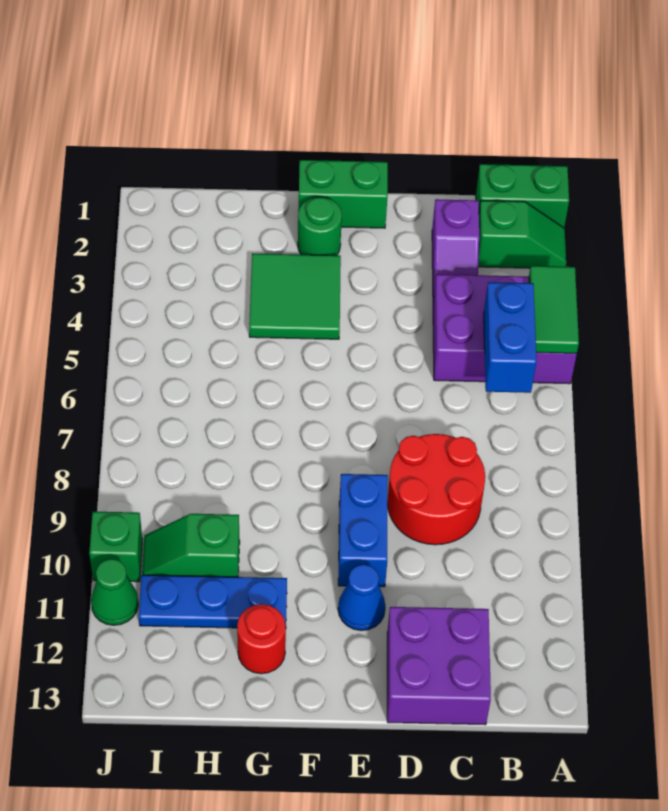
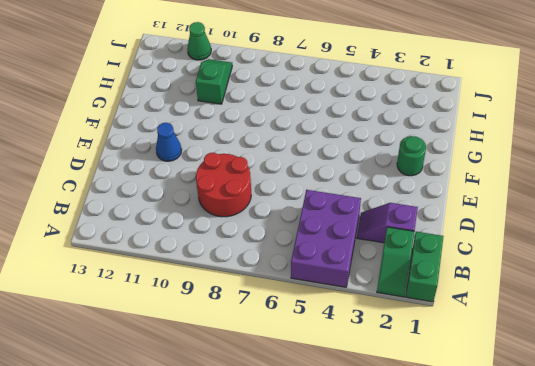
none -> purple 2x2 brick [387,607,491,725]
none -> green 1x2 brick [298,160,388,228]
none -> blue 1x2 brick [338,474,388,587]

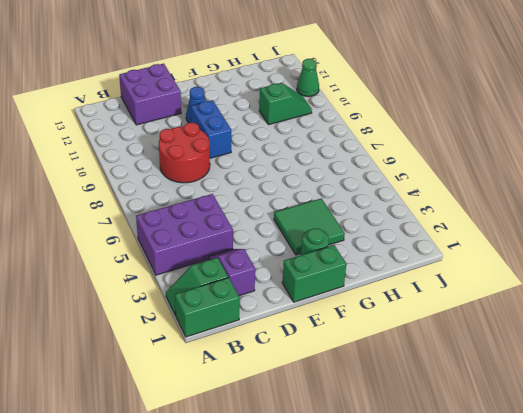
none -> blue 1x3 plate [139,575,287,628]
none -> red 1x1 round brick [237,604,286,674]
none -> green 1x1 brick [89,512,142,582]

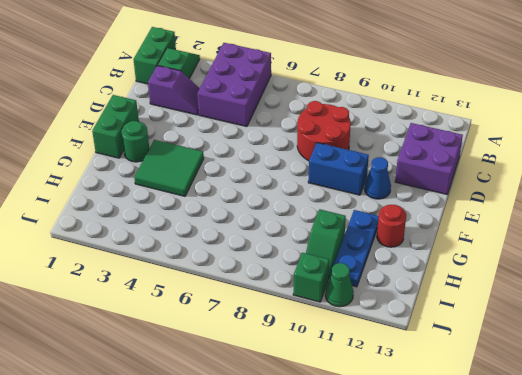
none -> green 1x2 tile [529,266,579,354]
none -> blue 1x2 brick [484,282,537,393]

